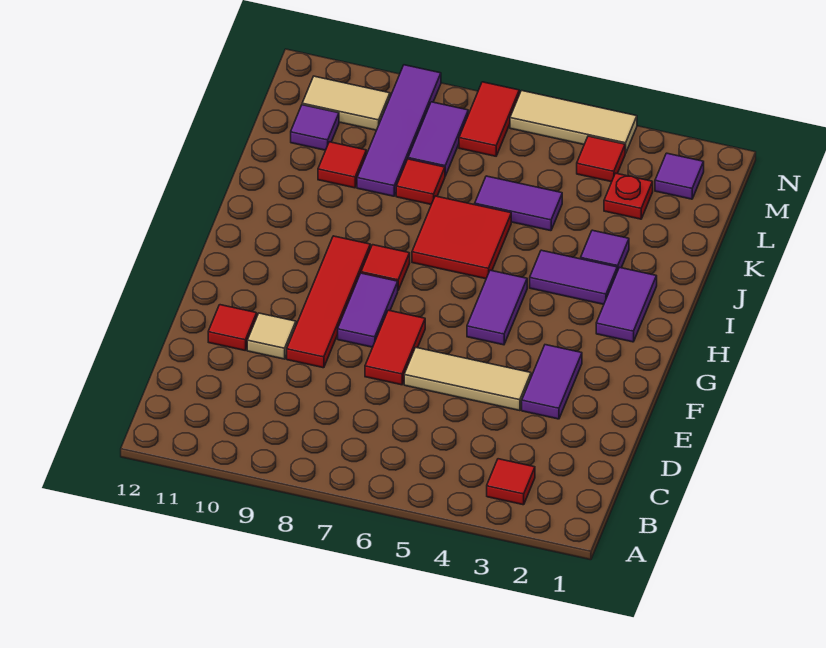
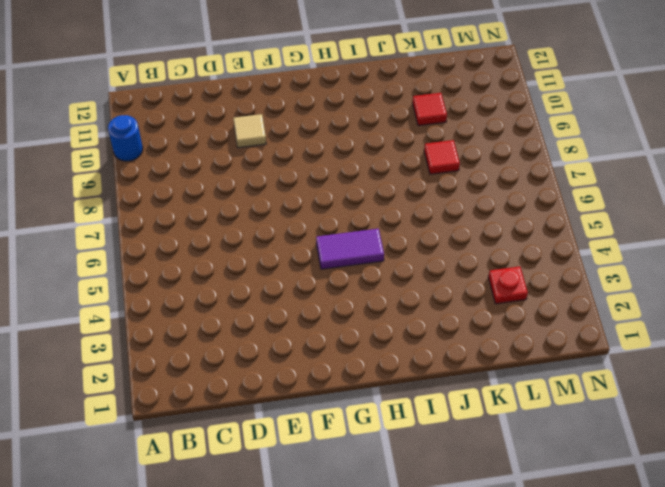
blue 1x1 round brick [108,115,143,161] -> none
none -> red 1x1 tile [487,459,535,505]
none -> purple 1x2 tile [522,345,582,419]
none -> tan 1x3 tile [404,347,531,411]

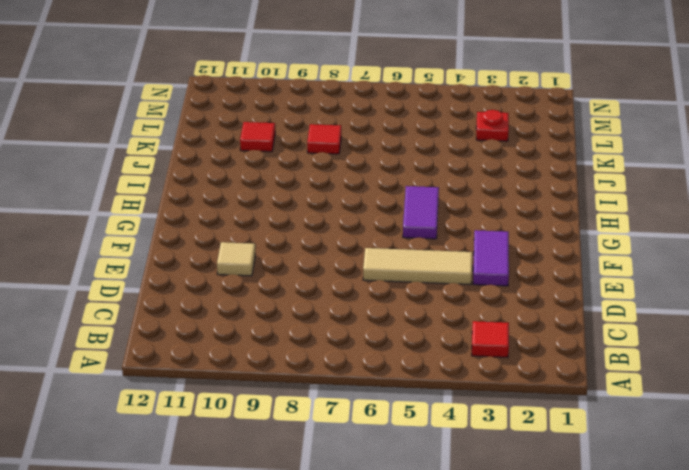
none -> red 1x2 tile [365,310,425,385]
none -> red 1x4 tile [287,236,370,368]
none -> red 1x1 tile [208,305,257,350]

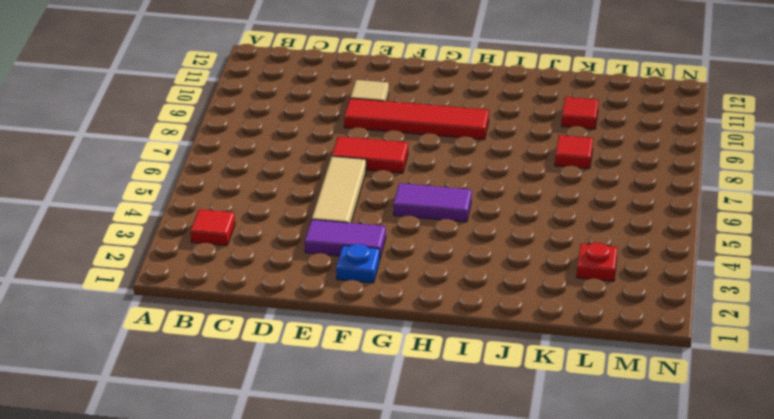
blue 1x1 plate [336,244,380,283] -> none
none -> red 1x1 tile [208,305,257,350]
none -> purple 1x2 tile [338,273,398,347]
none -> purple 1x2 tile [596,267,657,342]

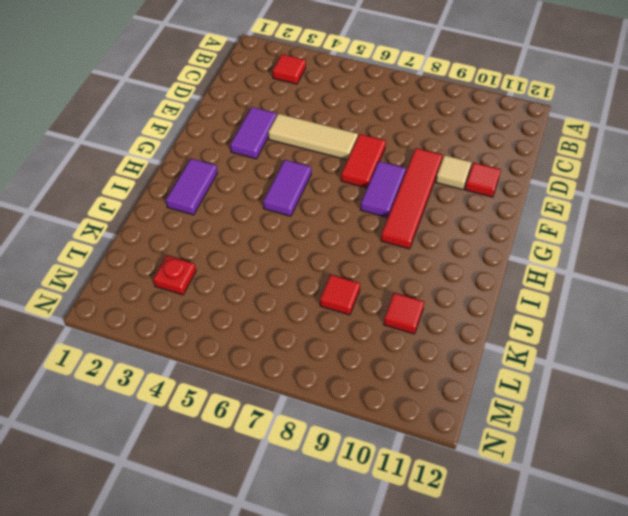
none -> red 1x1 tile [361,245,410,290]
none -> purple 1x2 tile [530,250,617,304]
none -> red 2x2 tile [412,196,511,279]

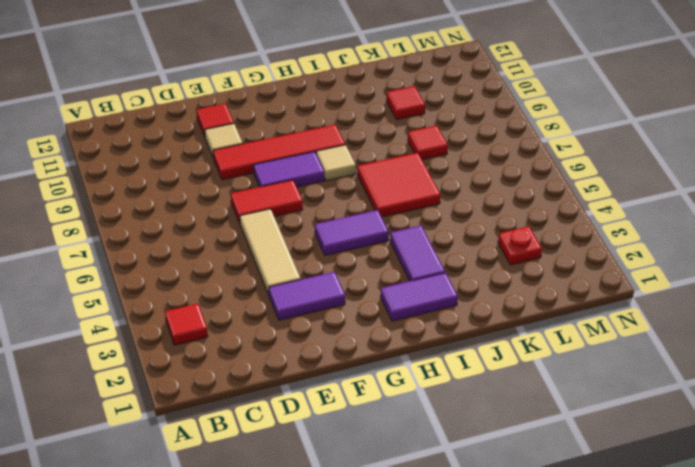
tan 1x1 tile [316,145,356,181] -> red 1x1 tile [361,245,410,290]
none -> purple 1x1 tile [581,230,629,271]
none -> purple 1x2 tile [475,176,562,231]
none -> purple 1x4 tile [357,65,441,196]

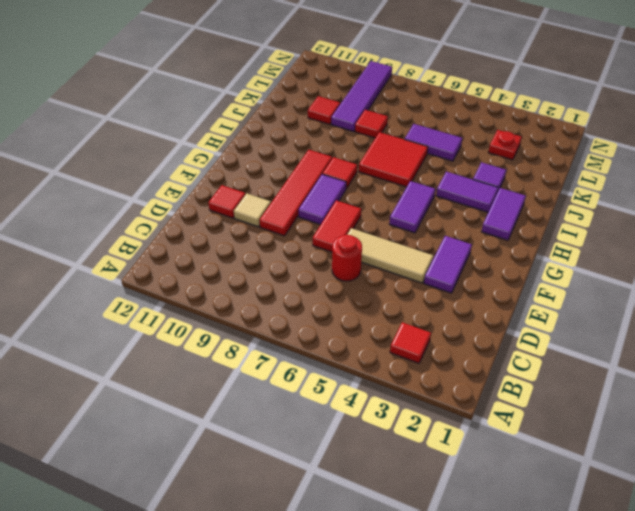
red 1x1 round brick [332,235,362,281] -> none
none -> purple 1x2 tile [408,102,468,176]
none -> purple 1x1 tile [291,105,339,150]
none -> purple 1x1 tile [655,153,704,199]

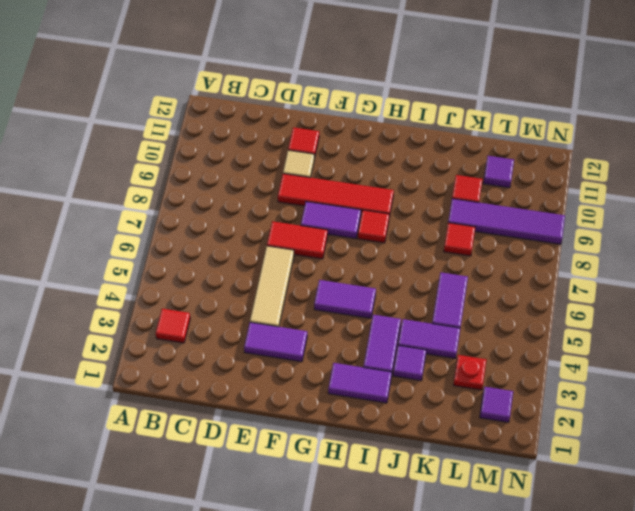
purple 1x2 tile [398,319,460,359] -> purple 1x2 tile moved to [408,102,468,176]
none -> red 2x2 tile [412,196,511,279]
none -> red 1x1 tile [577,136,625,182]
none -> red 1x2 tile [459,82,519,156]

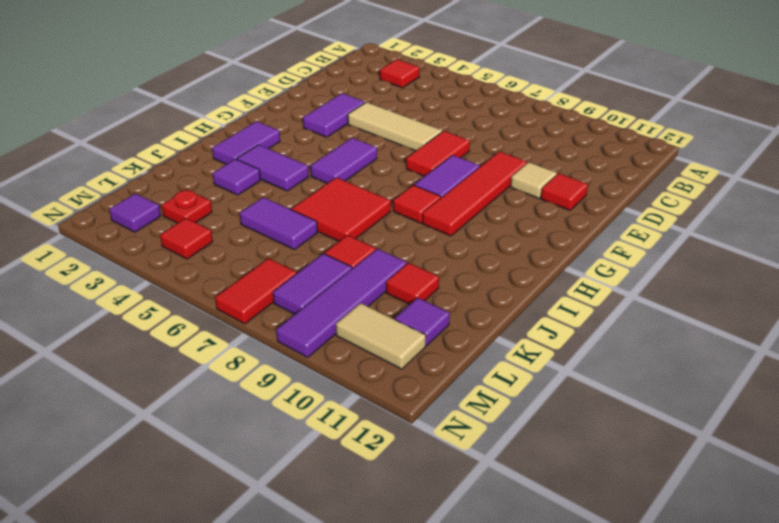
none -> tan 1x3 tile [510,91,637,153]

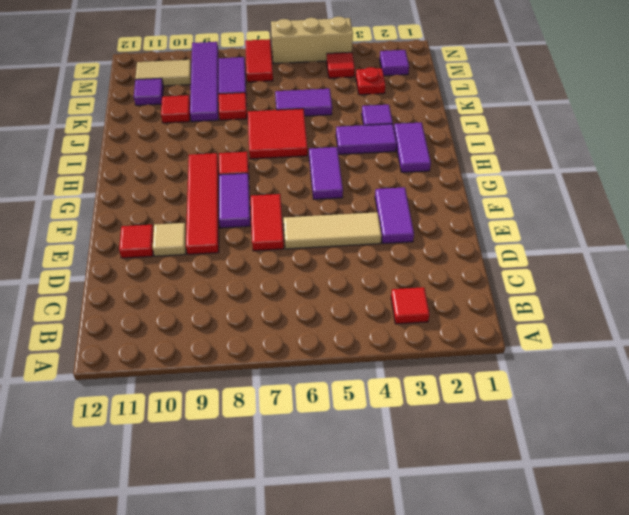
tan 1x3 brick [271,17,353,63] -> tan 1x3 tile [510,91,637,153]

